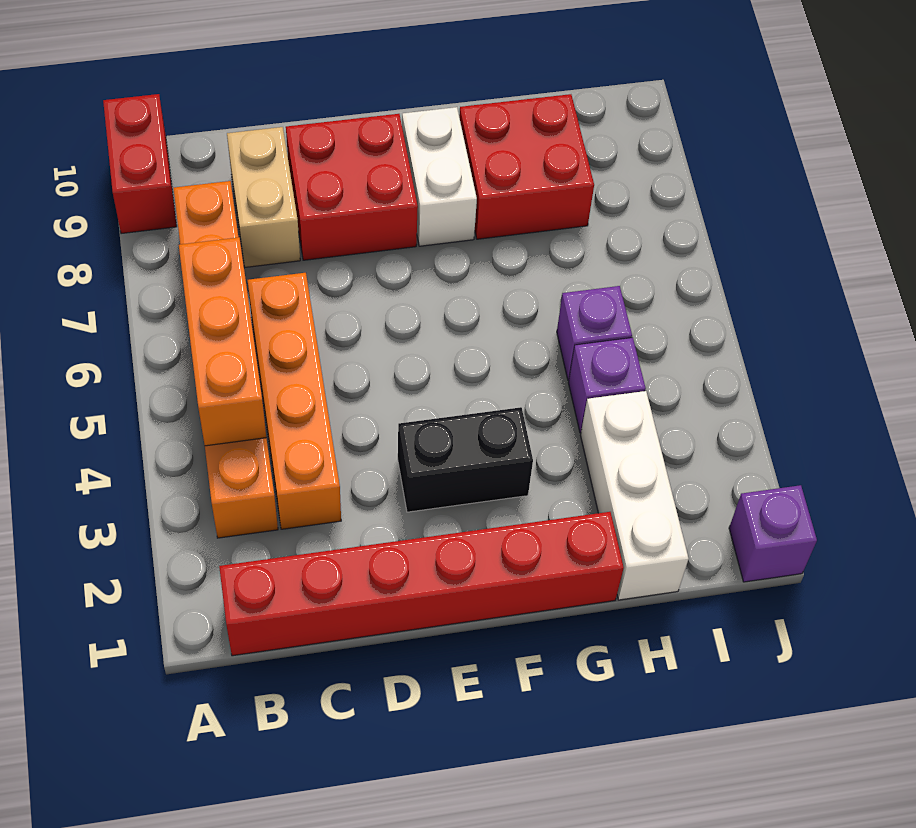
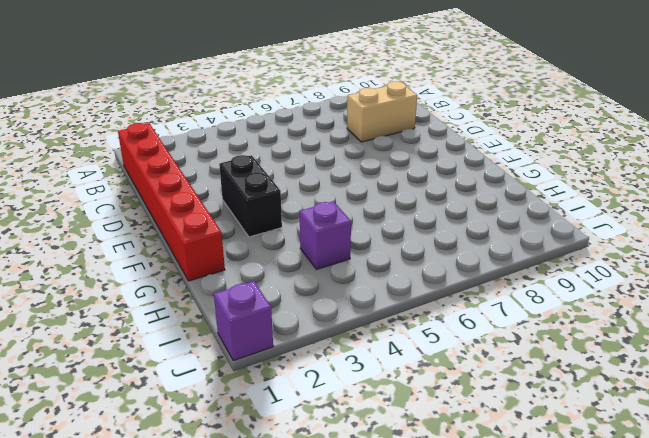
none -> red 1x2 brick [103,94,177,234]
none -> orange 1x6 brick [173,181,278,538]
none -> orange 1x4 brick [247,273,341,529]

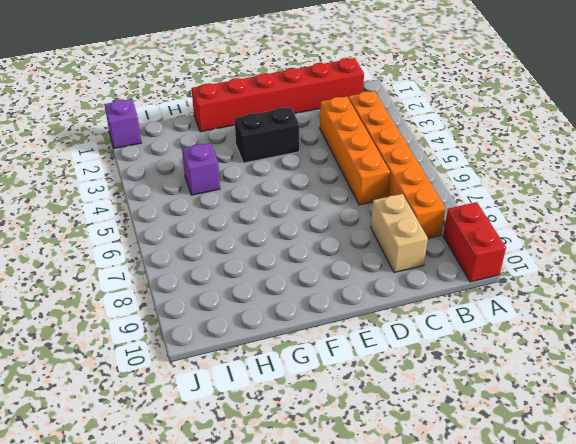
none -> red 2x2 brick [286,114,418,260]
none -> white 1x2 brick [402,107,477,246]
none -> red 2x2 brick [459,94,594,239]

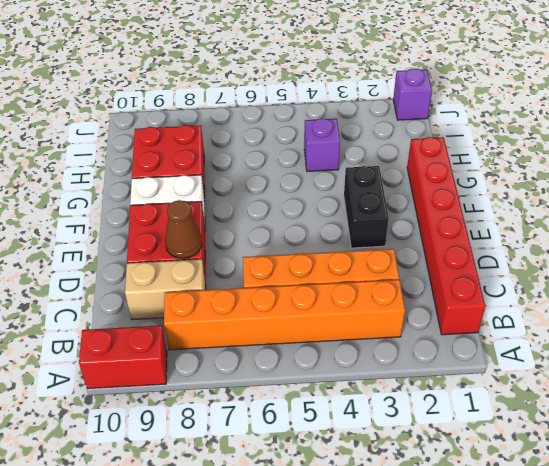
brown 1x1 cone [165,200,202,258] -> none
none -> white 1x3 brick [581,391,689,600]
none -> purple 1x1 brick [557,286,632,380]
none -> orange 1x3 brick [179,237,266,446]

